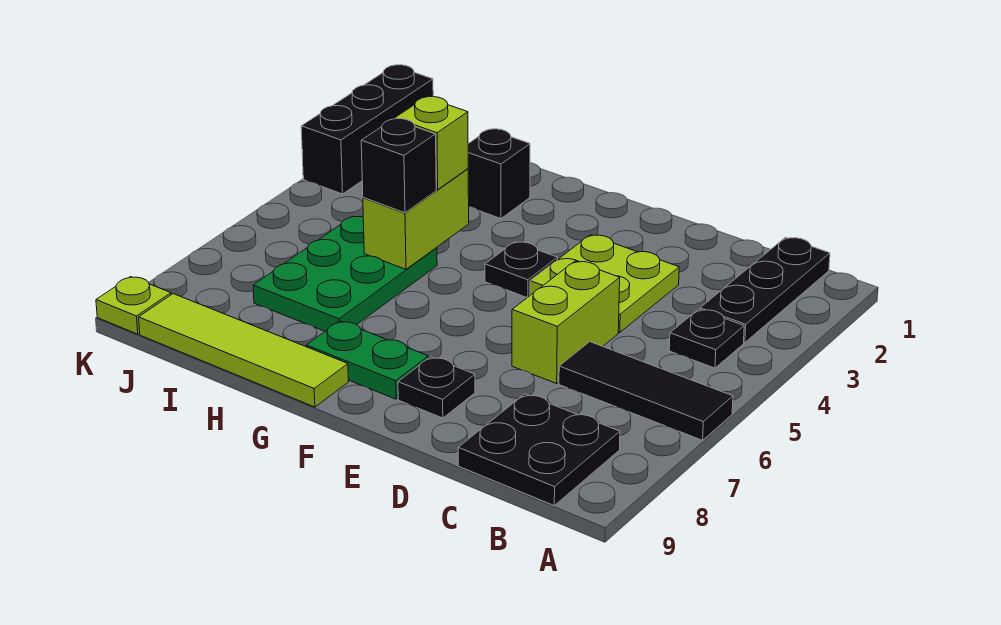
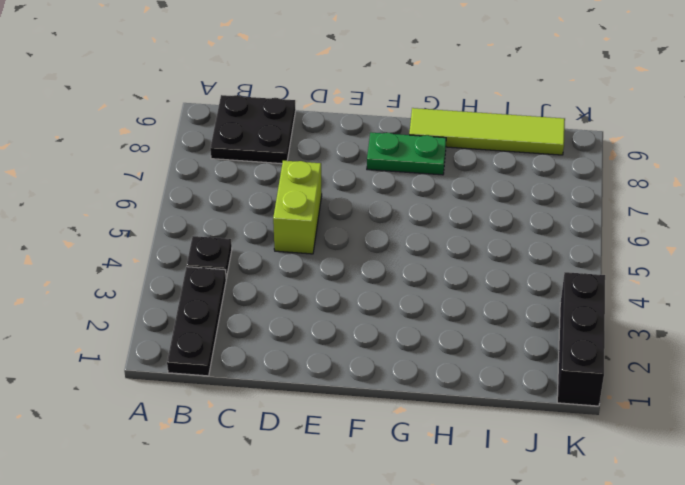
none -> black 1x3 tile [559,342,733,440]
none -> lime 2x2 plate [530,235,679,332]
none -> black 1x1 plate [398,357,475,418]

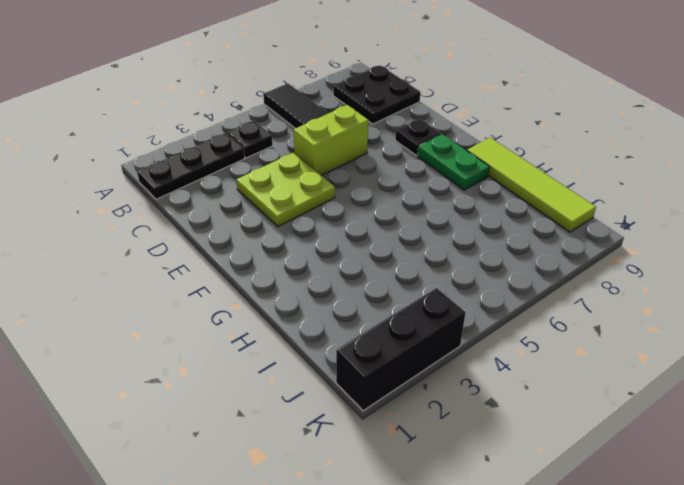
none -> black 1x1 plate [485,242,558,298]
none -> black 1x1 brick [468,129,530,219]
none -> green 2x3 plate [253,216,437,331]

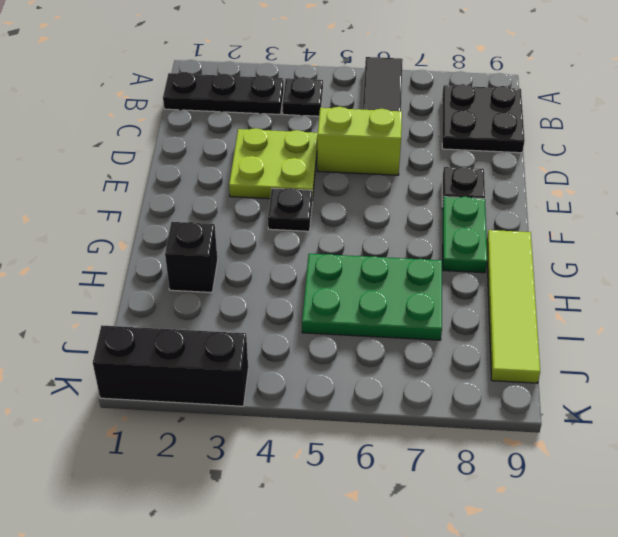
none -> lime 1x1 plate [96,277,171,334]
none -> lime 1x2 brick [363,169,469,269]
none -> lime 1x1 brick [395,97,468,190]

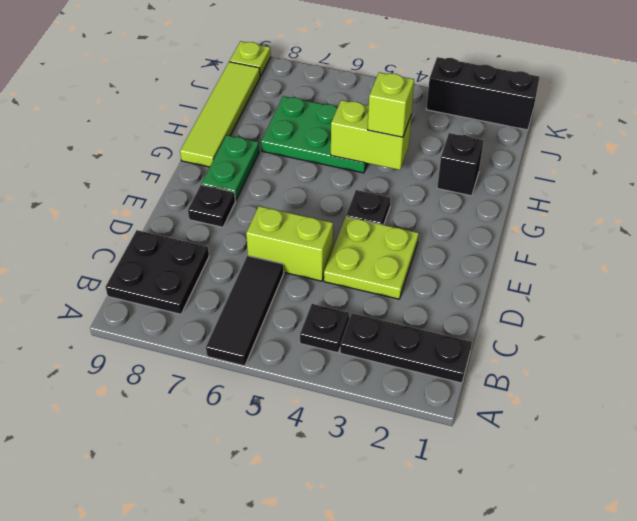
none -> black 1x1 brick [361,119,436,213]

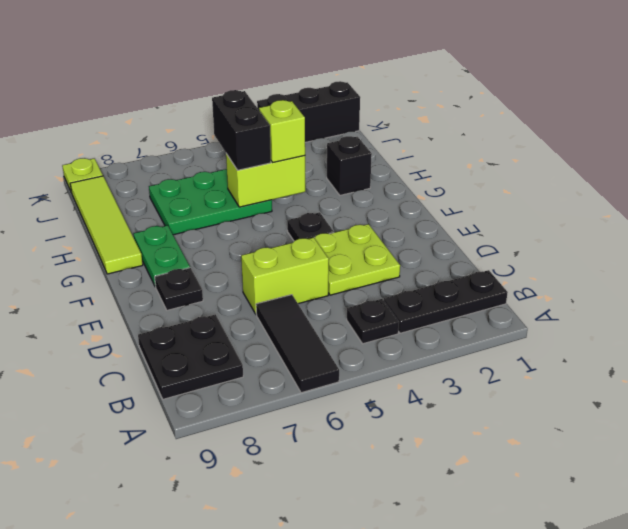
black 1x2 brick [212,90,271,170] -> black 1x1 brick [361,119,436,213]

